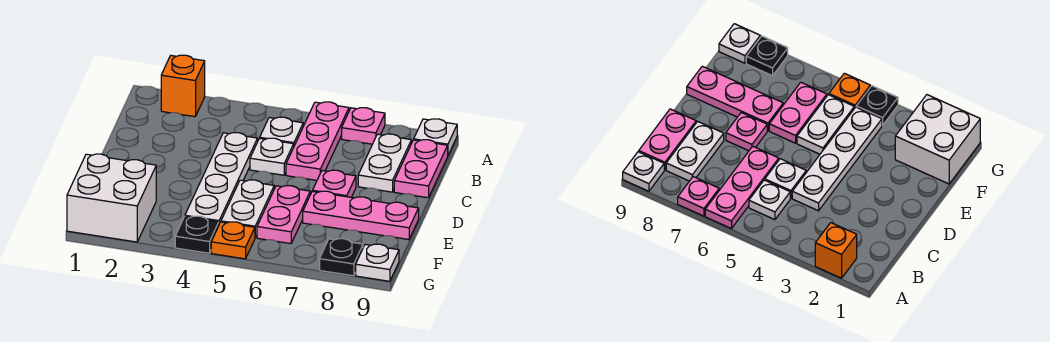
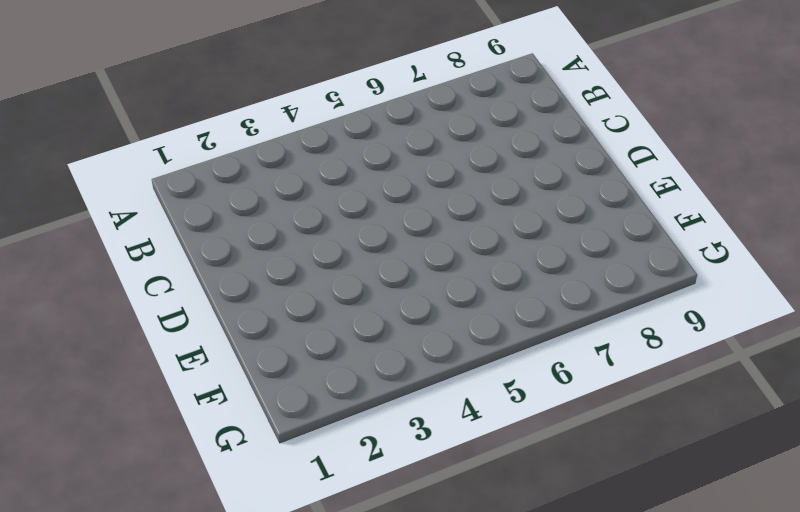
none -> orange 1x1 brick [161,55,205,117]
none -> pink 1x3 plate [286,102,349,180]
none -> pink 1x1 plate [342,108,385,144]

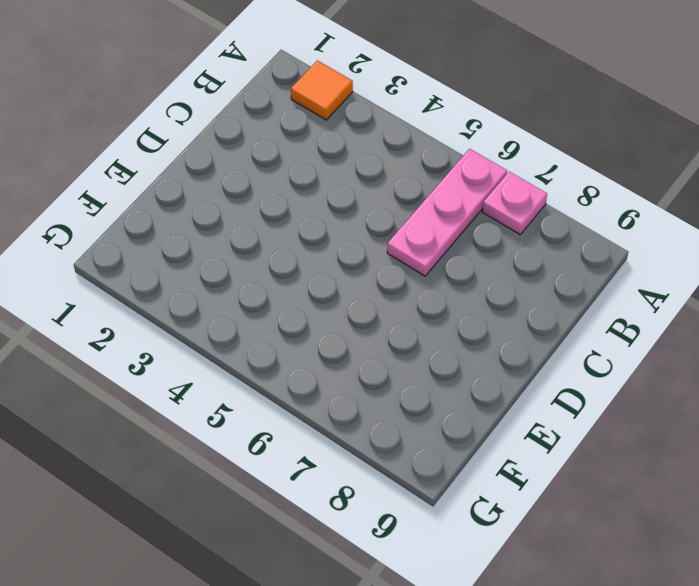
orange 1x1 tile [291,60,353,120] -> orange 1x1 brick [161,55,205,117]
none -> white 1x1 plate [414,119,457,155]
none -> white 1x1 plate [260,117,303,146]
none -> white 1x2 plate [358,134,411,192]

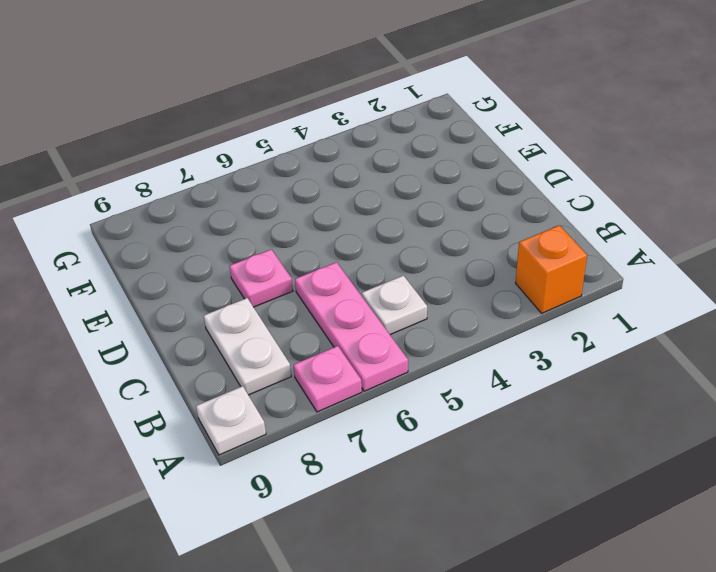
none -> pink 1x2 plate [394,140,448,198]
none -> white 1x4 plate [185,133,258,224]
none -> white 1x1 plate [250,138,294,175]

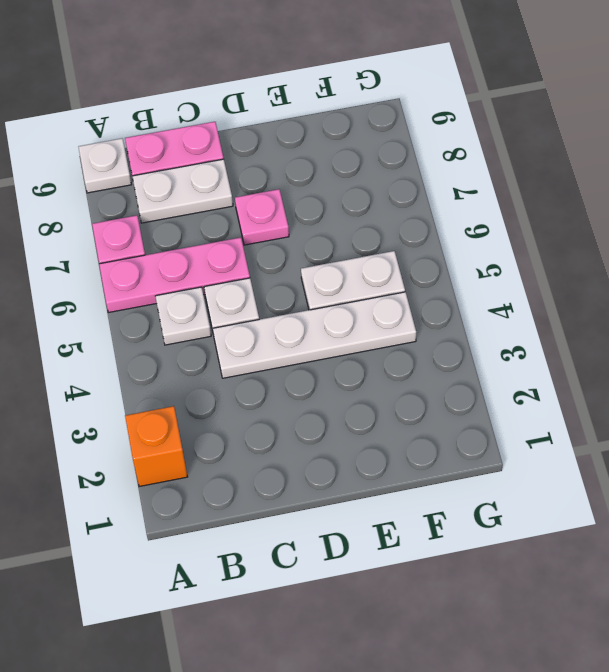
none -> pink 1x2 plate [257,186,310,244]
none -> pink 1x3 plate [303,191,419,240]
none -> white 2x2 brick [67,154,156,242]

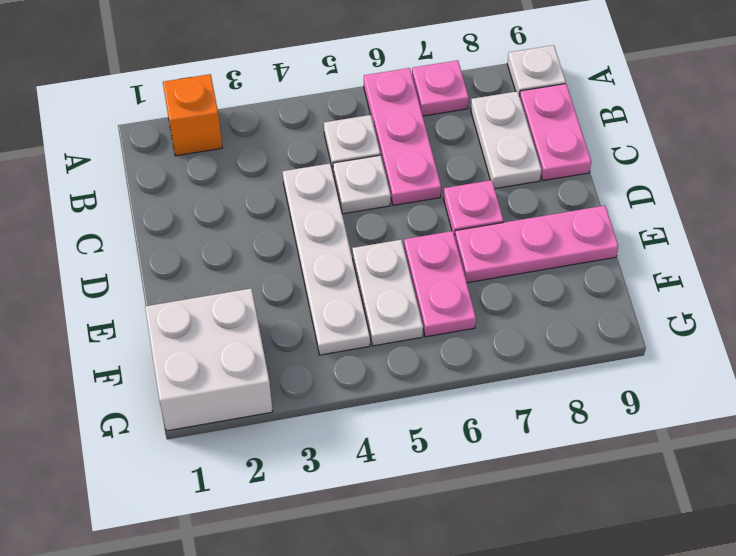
none -> black 1x1 plate [175,216,219,253]
none -> orange 1x1 plate [211,222,255,259]
none -> black 1x1 plate [320,239,363,276]

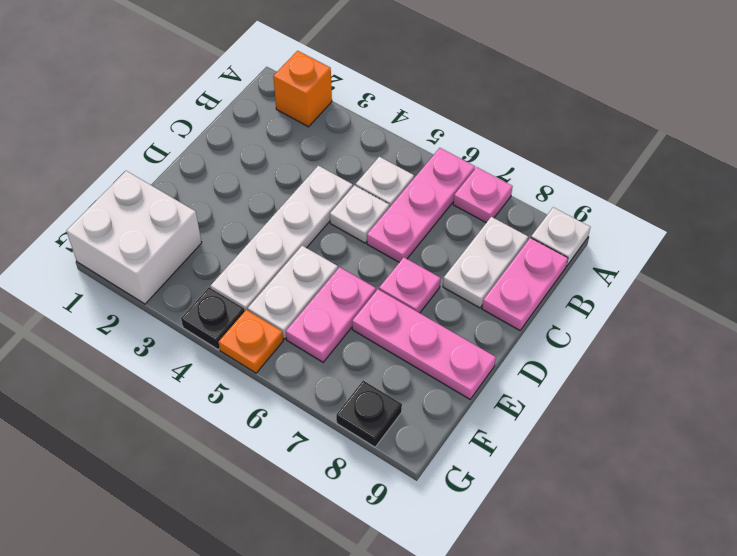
none -> white 1x1 plate [356,244,399,281]

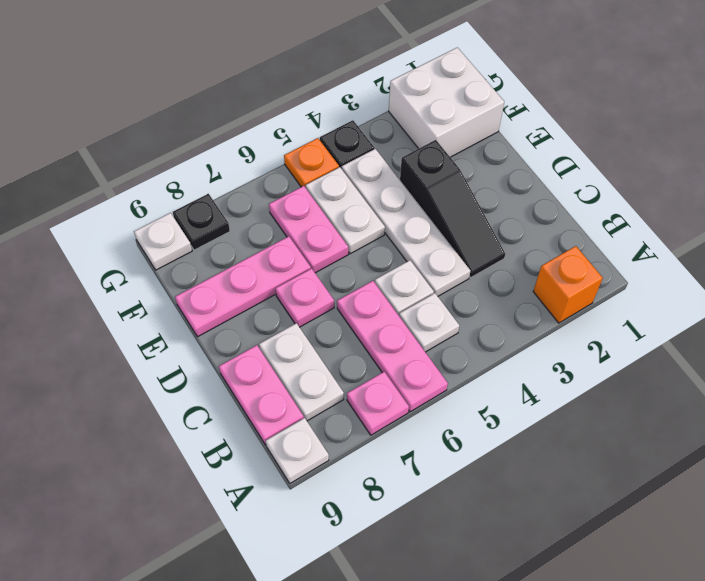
black 1x3 slope [400,140,505,277] -> none

